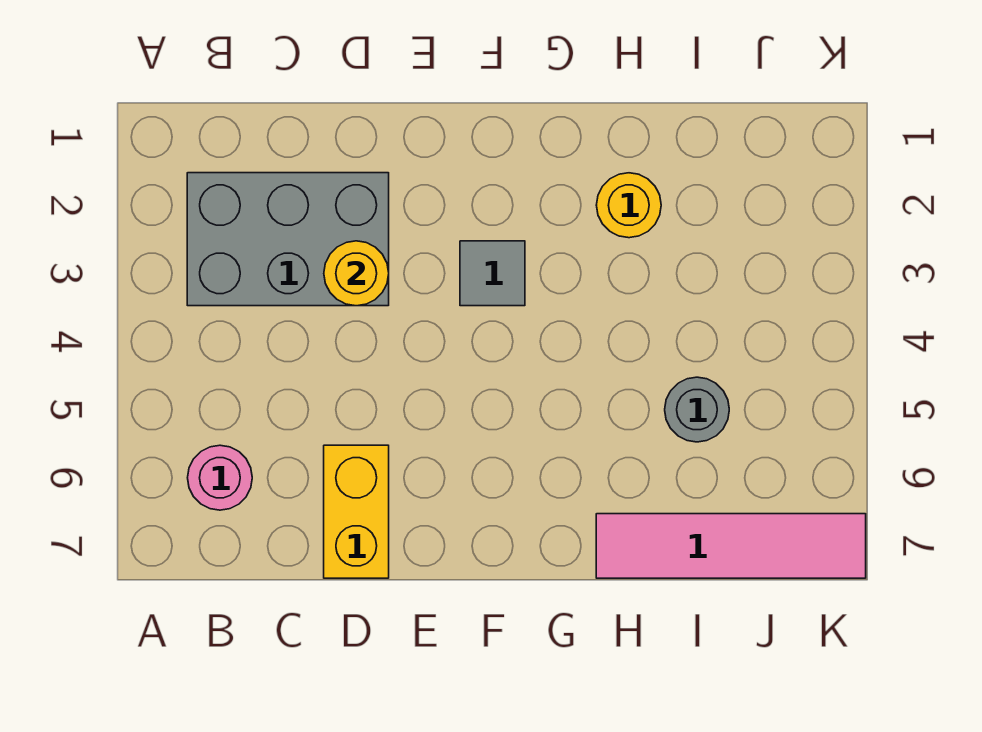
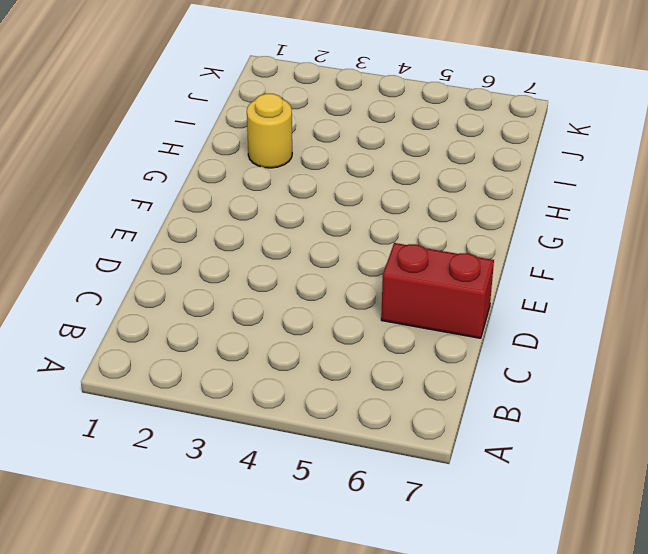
red 1x2 brick [381,243,494,338] -> yellow 1x2 brick [324,445,389,578]
none -> grey 2x3 brick [187,173,389,306]
none -> pink 1x1 round brick [188,445,252,510]

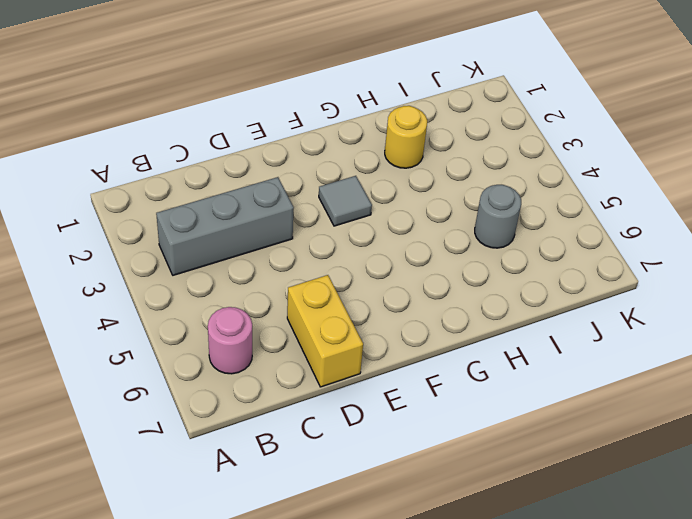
grey 1x3 brick [156,177,294,275] -> grey 2x3 brick [187,173,389,306]
none -> pink 1x4 tile [596,514,866,578]
none -> yellow 1x1 round brick [324,241,389,306]

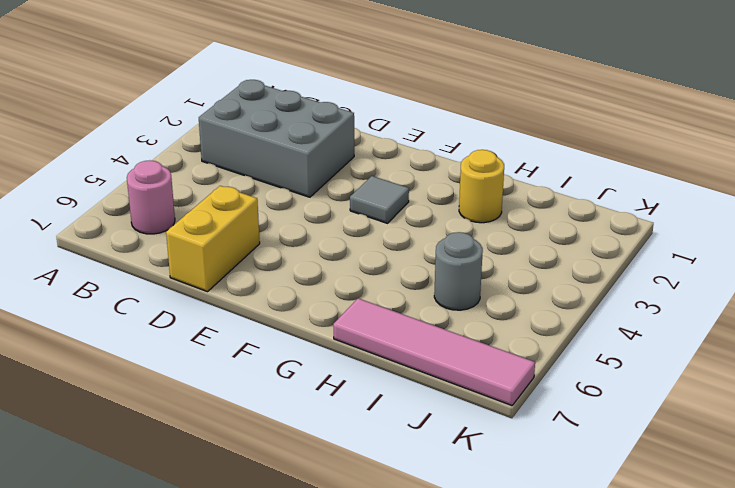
none -> yellow 1x1 round brick [324,241,389,306]

